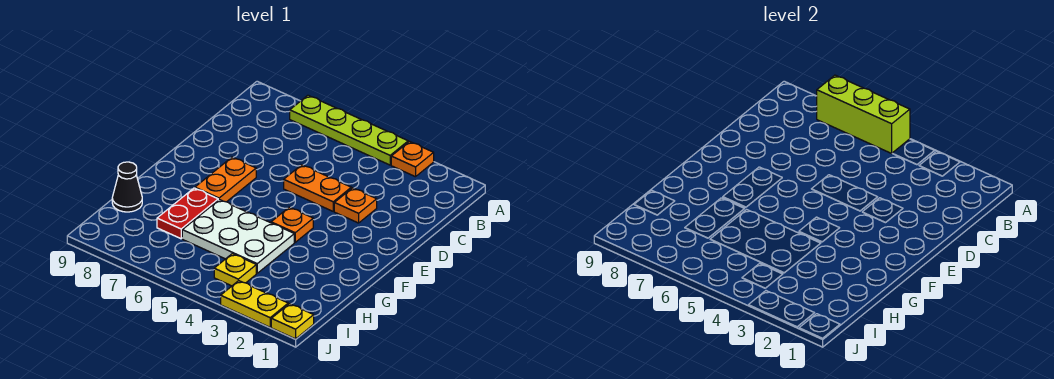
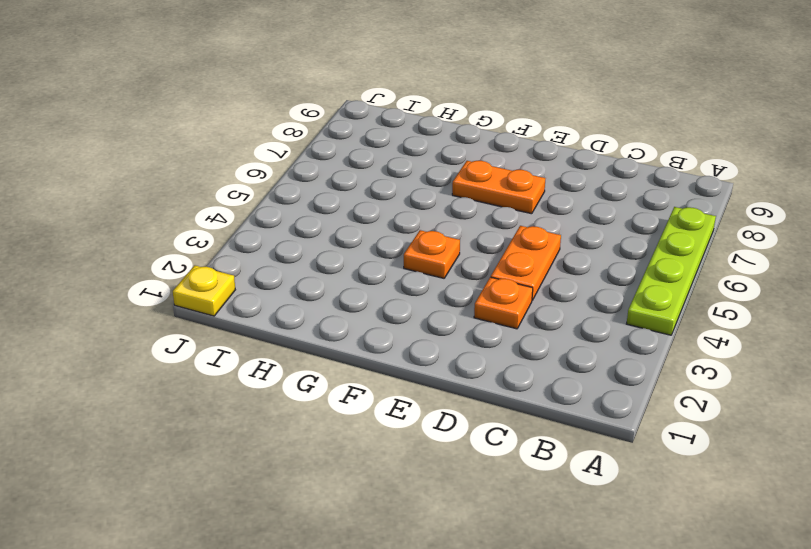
none -> orange 1x1 plate [391,142,434,177]
none -> white 2x3 plate [182,200,294,273]
none -> red 1x2 plate [157,188,218,239]

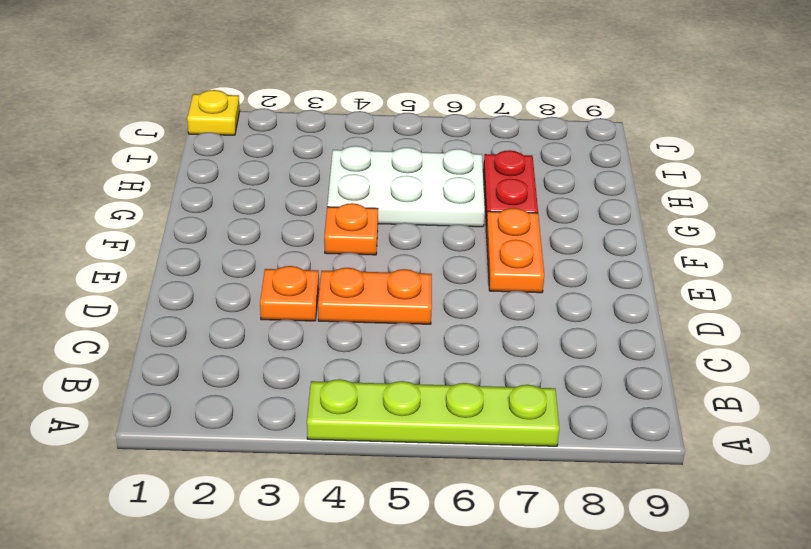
none -> orange 1x1 plate [391,142,434,177]
none -> black 1x1 cone [112,162,142,212]
none -> yellow 1x1 plate [214,254,256,286]

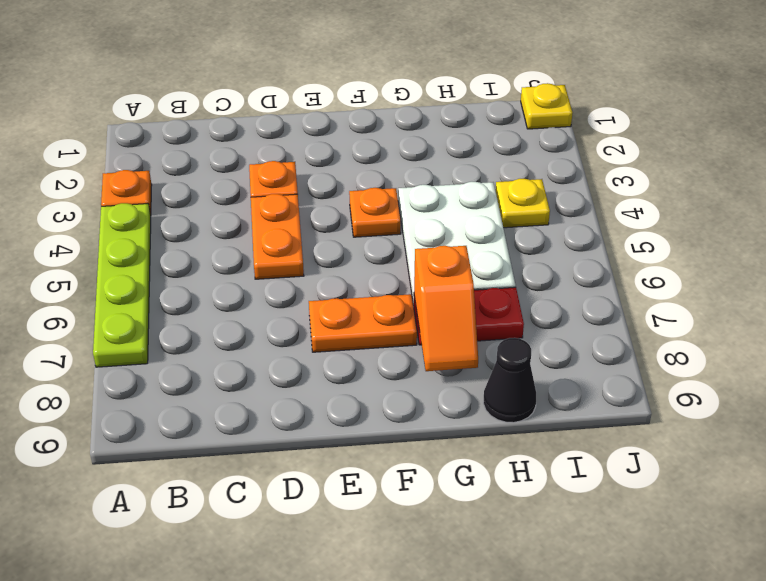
orange 1x2 slope [414,246,478,371] -> none
none -> yellow 1x2 plate [221,281,288,327]
none -> lime 1x3 brick [817,75,910,153]

